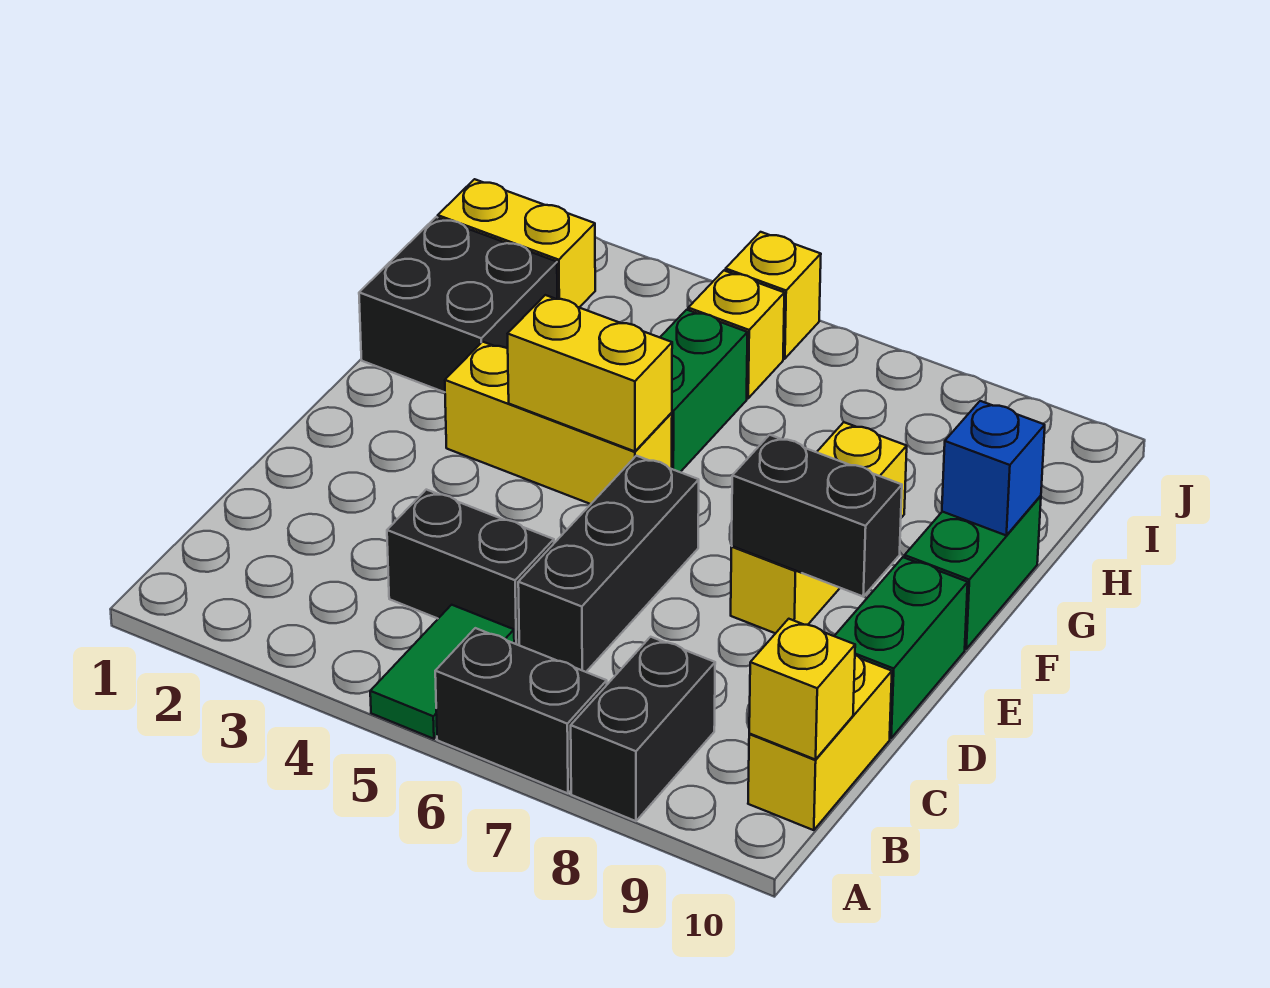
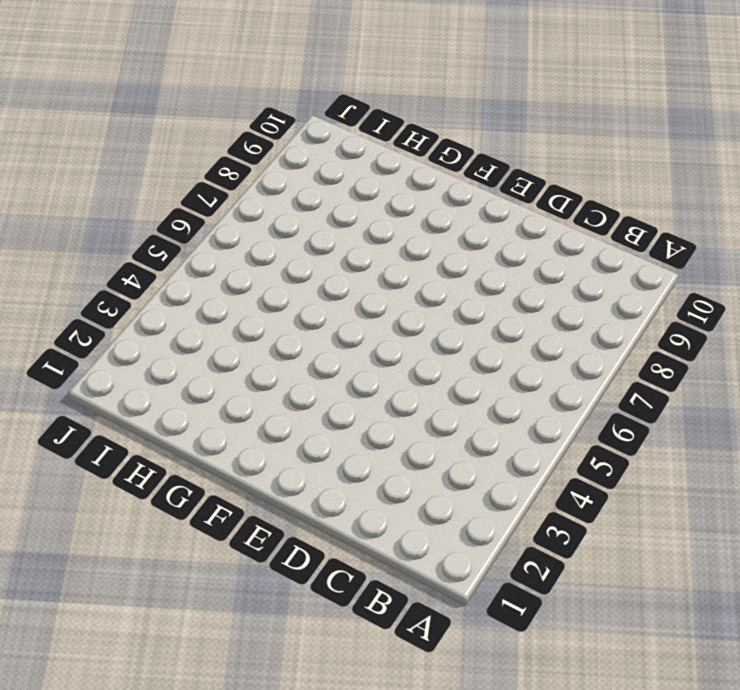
none -> green 1x2 tile [370,605,514,739]
none -> black 1x2 brick [435,628,607,793]
none -> black 1x2 brick [571,637,715,821]

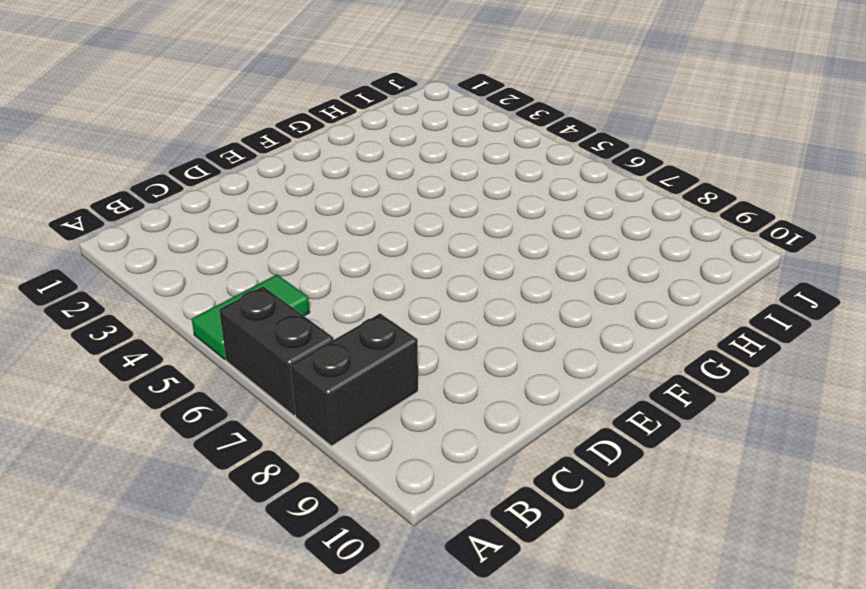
none -> yellow 1x2 brick [748,655,892,830]
none -> black 1x2 brick [387,490,554,645]
none -> black 1x3 brick [518,456,699,672]

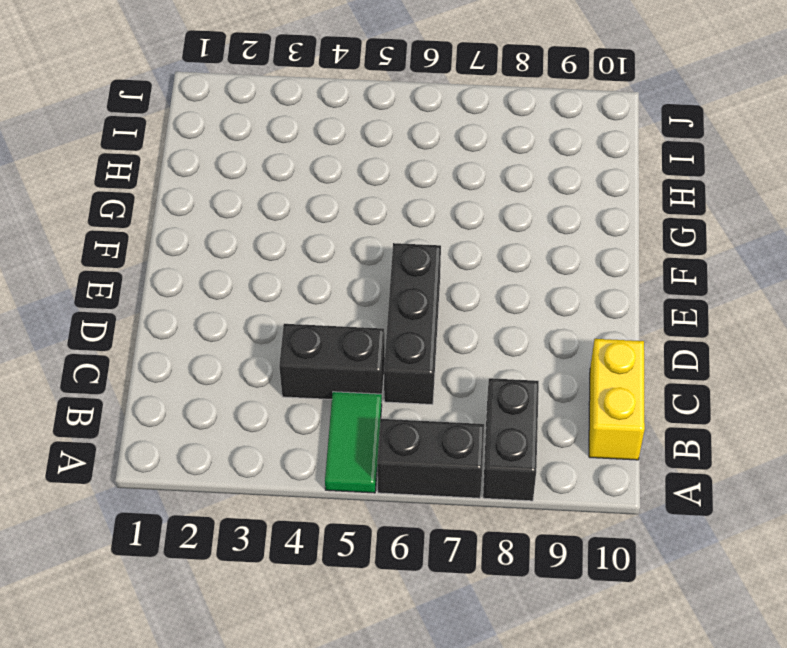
none -> green 1x2 brick [835,557,968,738]
none -> yellow 1x3 brick [731,422,907,633]
none -> yellow 1x3 brick [445,342,672,504]

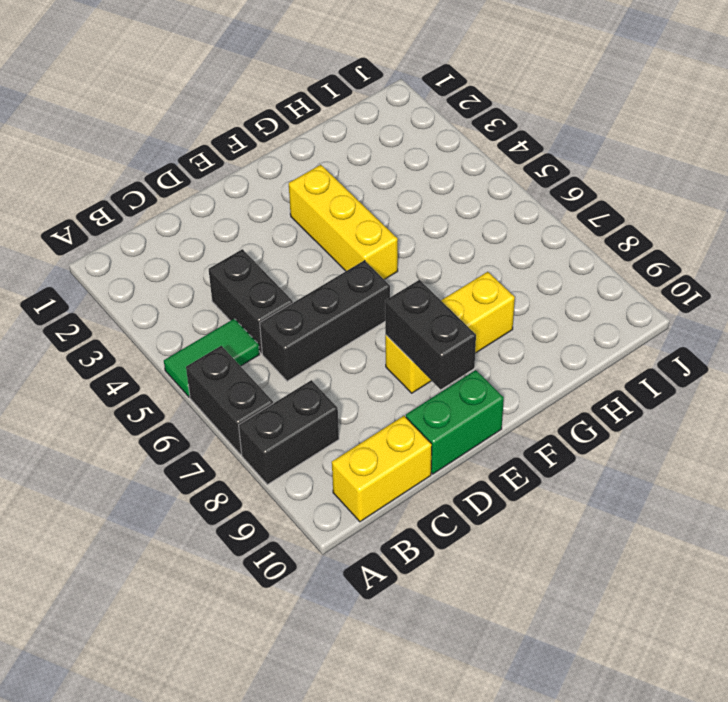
none -> green 1x2 brick [904,496,1041,649]
none -> black 2x2 brick [359,217,557,392]
none -> green 1x2 brick [660,310,747,472]

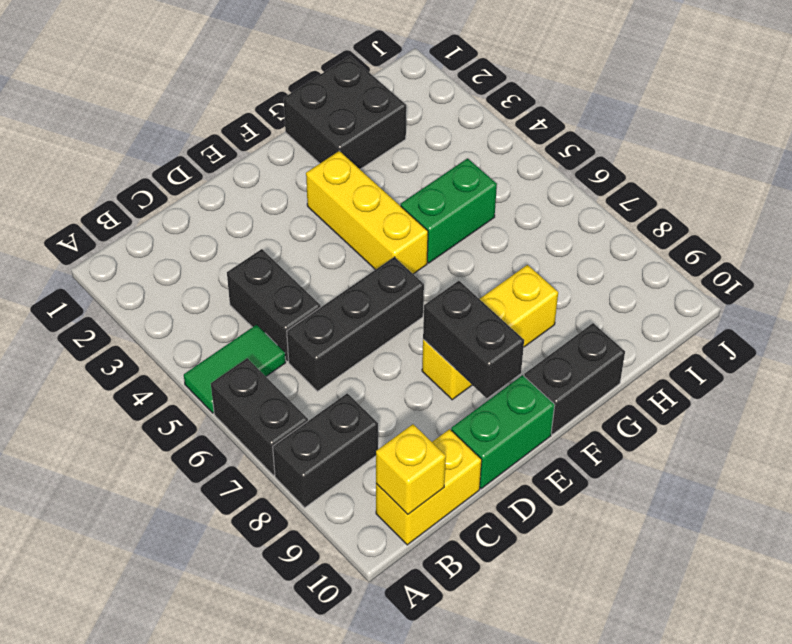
black 1x2 brick [524,323,625,434] -> green 1x2 brick [904,496,1041,649]
none -> yellow 1x2 brick [438,179,595,307]
none -> yellow 1x1 brick [688,271,784,398]
none -> yellow 1x1 brick [726,232,821,359]

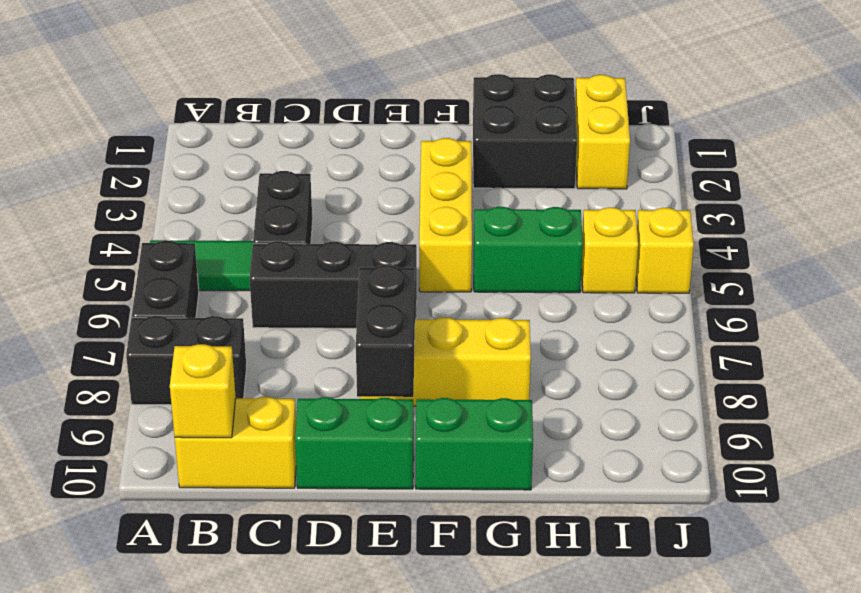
none -> yellow 1x2 brick [508,295,672,451]
none -> blue 1x1 brick [942,401,1045,535]

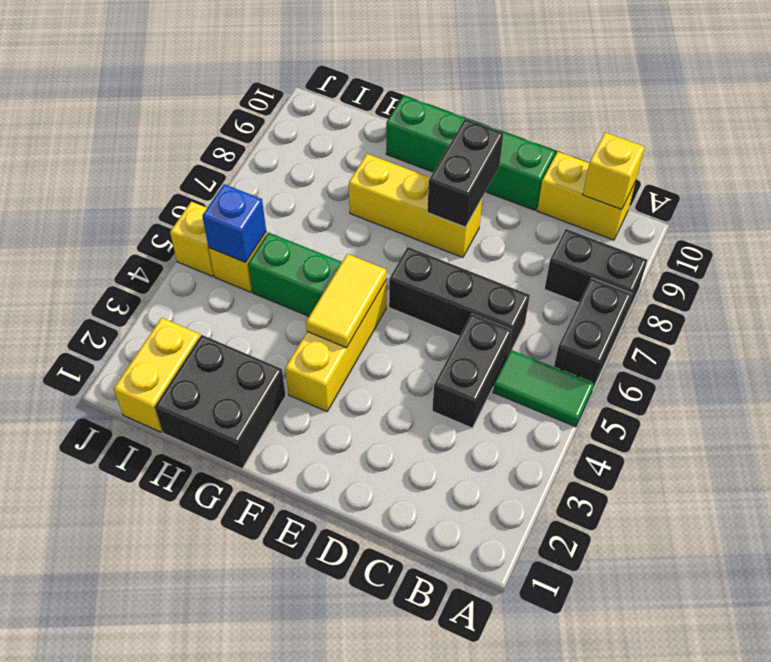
yellow 1x2 tile [306,254,386,348] -> yellow 1x2 brick [508,295,672,451]
blue 1x1 brick [202,184,266,262] -> blue 1x1 brick moved to [942,401,1045,535]

